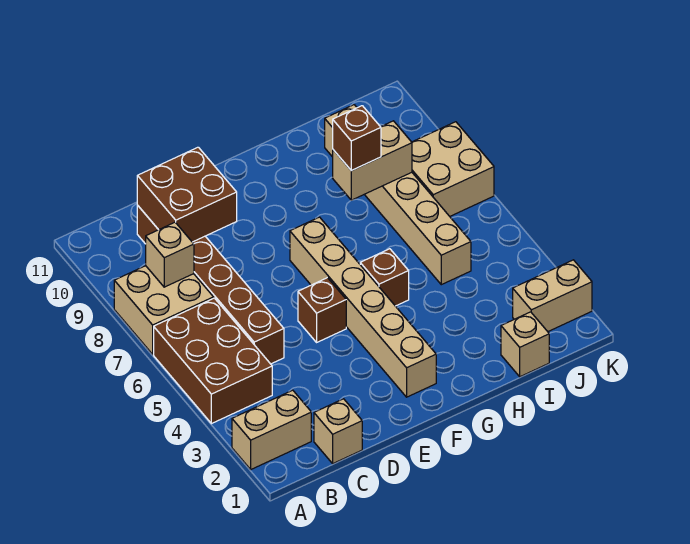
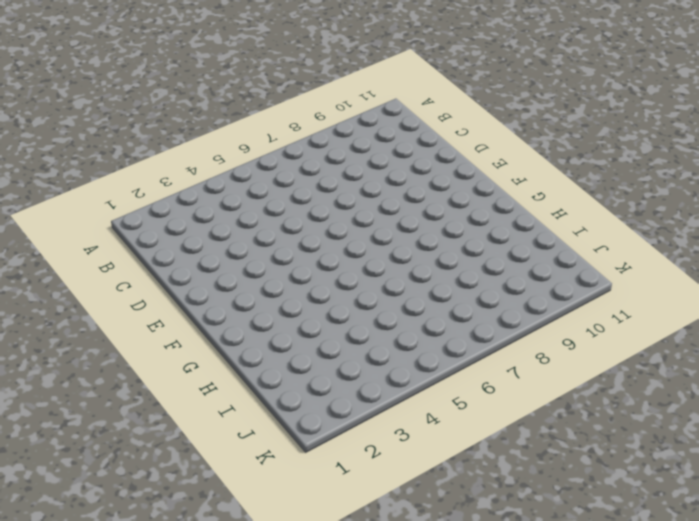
none -> tan 1x2 brick [232,390,311,469]
none -> brown 2x3 brick [154,298,272,424]
none -> tan 2x2 brick [114,266,213,354]

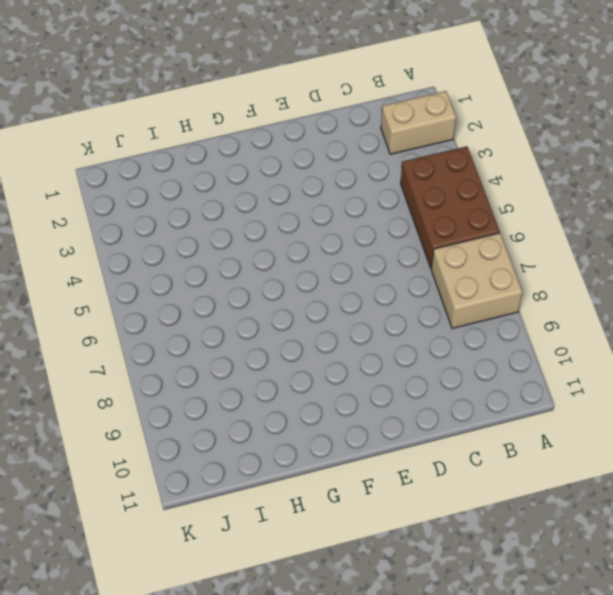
none -> tan 1x1 brick [314,399,362,463]
none -> brown 1x6 brick [137,205,284,364]
none -> brown 1x1 brick [298,278,346,342]

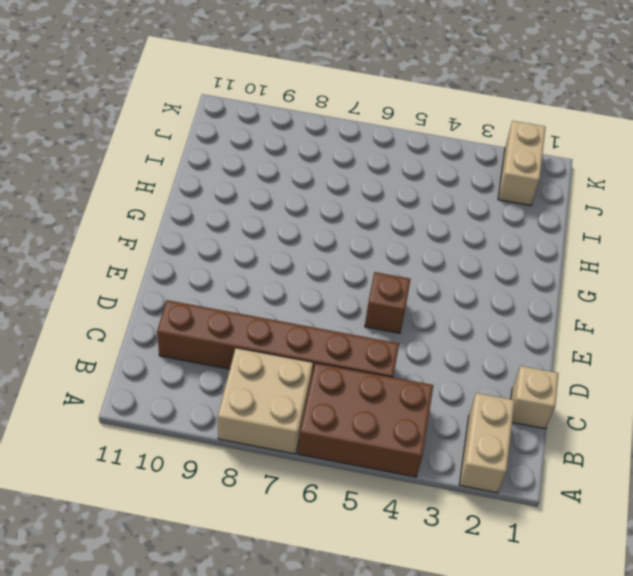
none -> tan 1x6 brick [290,217,436,397]
none -> brown 1x1 brick [360,249,409,306]
none -> tan 1x1 brick [501,312,549,377]

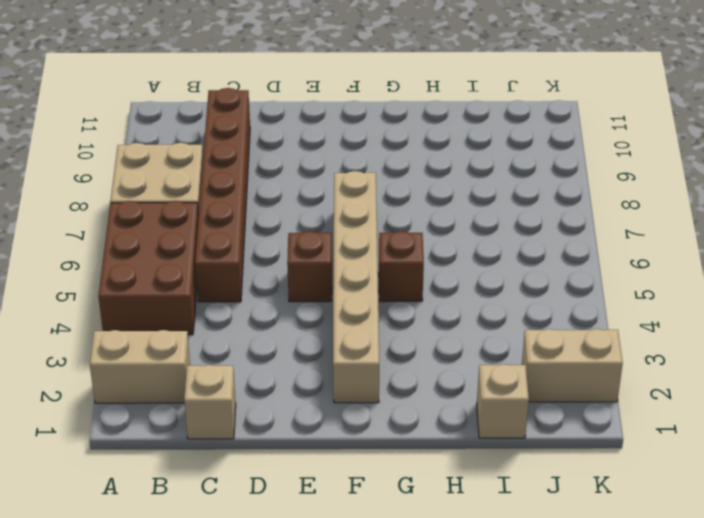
none -> tan 1x6 brick [325,105,471,285]
none -> tan 2x2 brick [412,122,494,216]
none -> tan 1x1 brick [146,222,194,287]

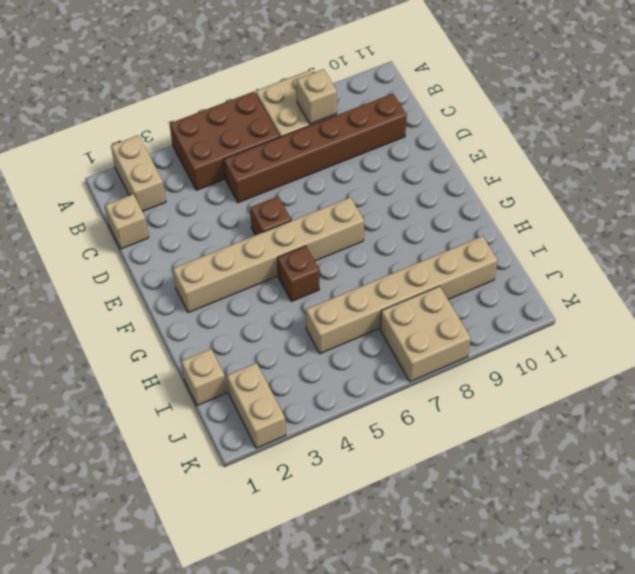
none -> brown 2x2 brick [137,147,237,242]
none -> tan 1x2 brick [333,121,412,200]
none -> brown 1x1 brick [333,106,381,171]

